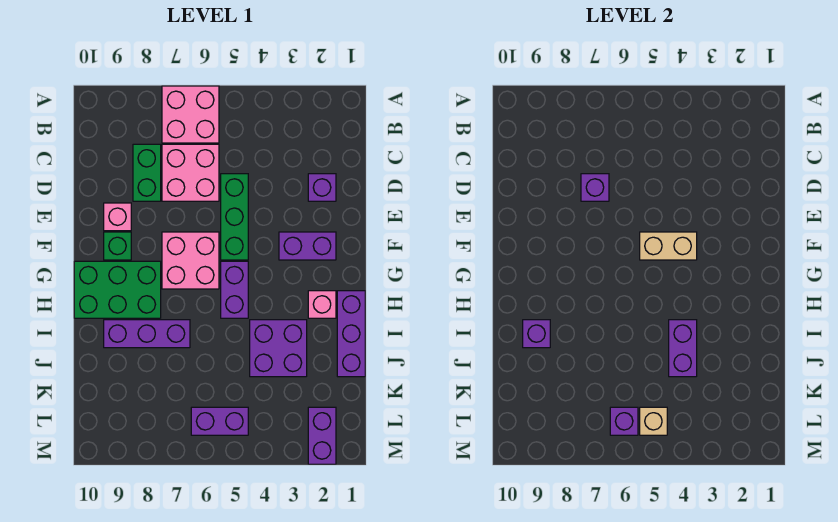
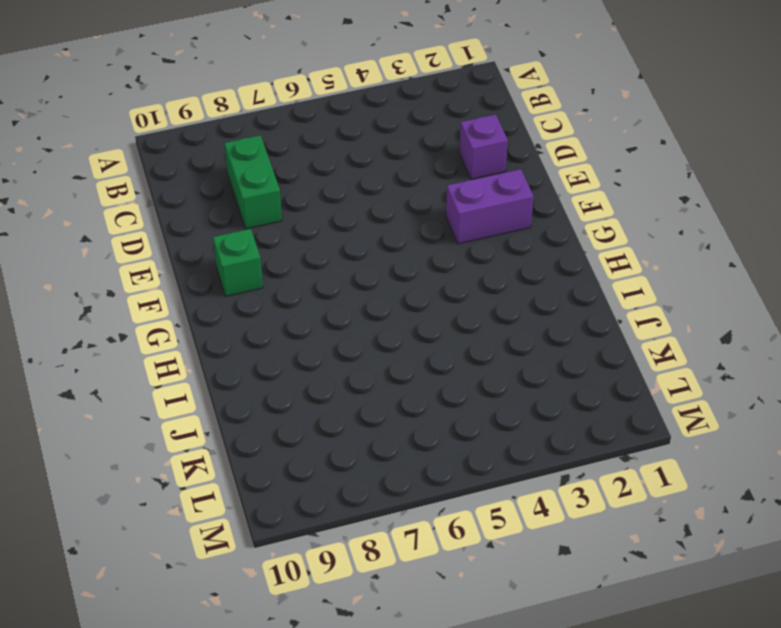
none -> pink 2x2 brick [162,86,219,143]
none -> pink 2x2 brick [162,144,219,201]
none -> green 1x3 brick [221,174,248,260]

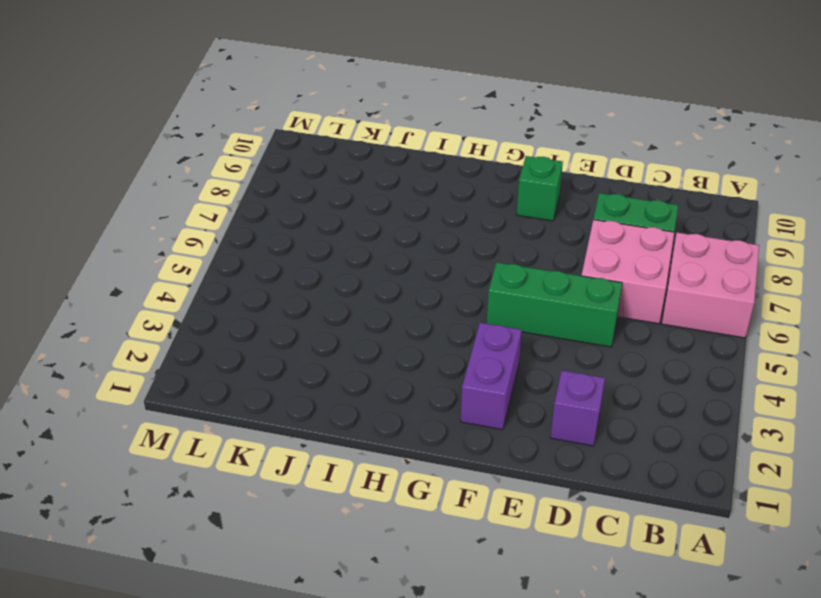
none -> pink 1x1 brick [104,203,131,231]
none -> pink 2x2 brick [162,232,219,289]
none -> purple 1x2 brick [221,261,248,318]

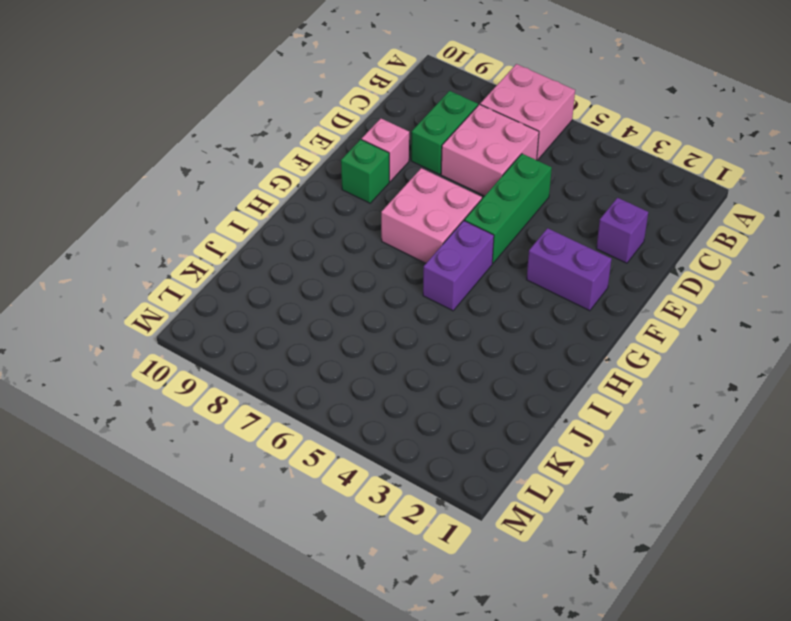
none -> green 2x3 brick [74,261,161,318]
none -> purple 1x3 brick [337,291,365,377]
none -> pink 1x1 brick [308,291,336,318]

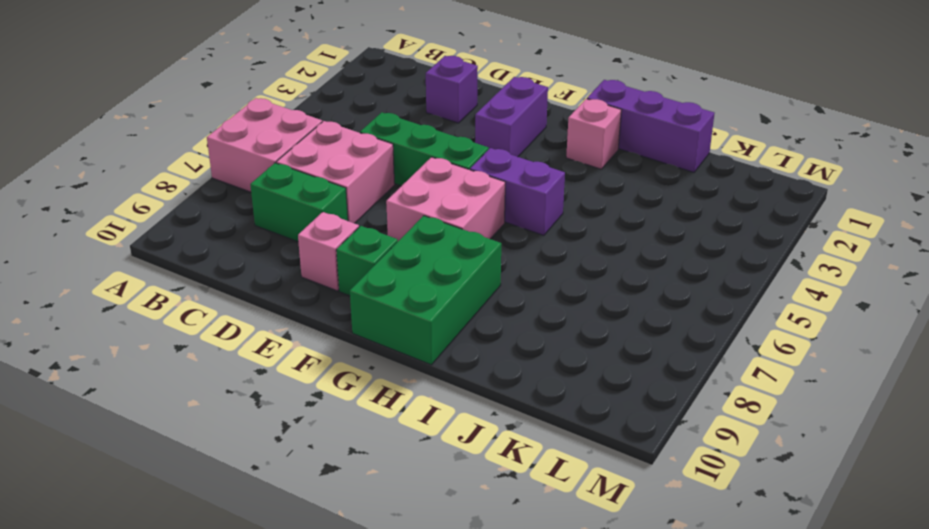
none -> purple 2x2 brick [250,320,307,377]
none -> purple 1x3 brick [104,320,190,348]
none -> purple 1x2 brick [308,407,336,464]

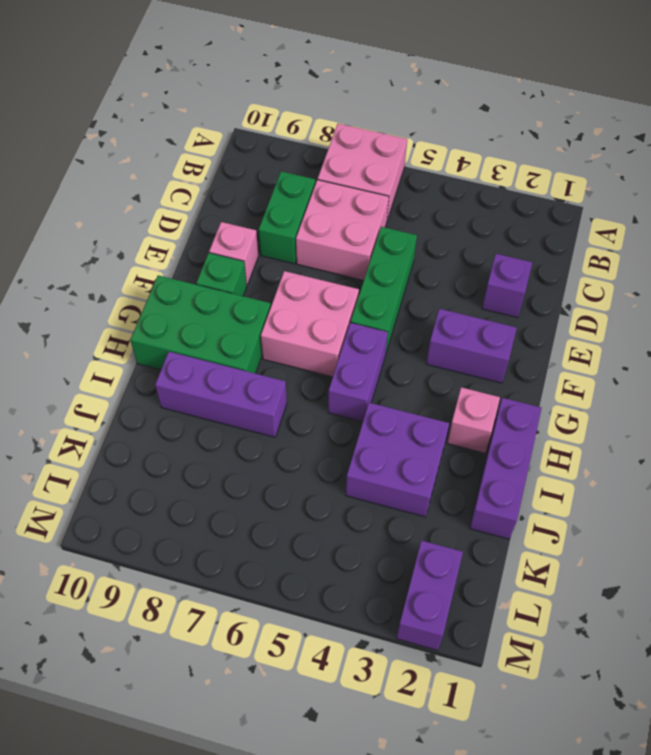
none -> purple 1x2 brick [191,407,248,435]
none -> purple 1x1 brick [581,174,609,201]
none -> tan 1x2 brick [640,232,697,260]

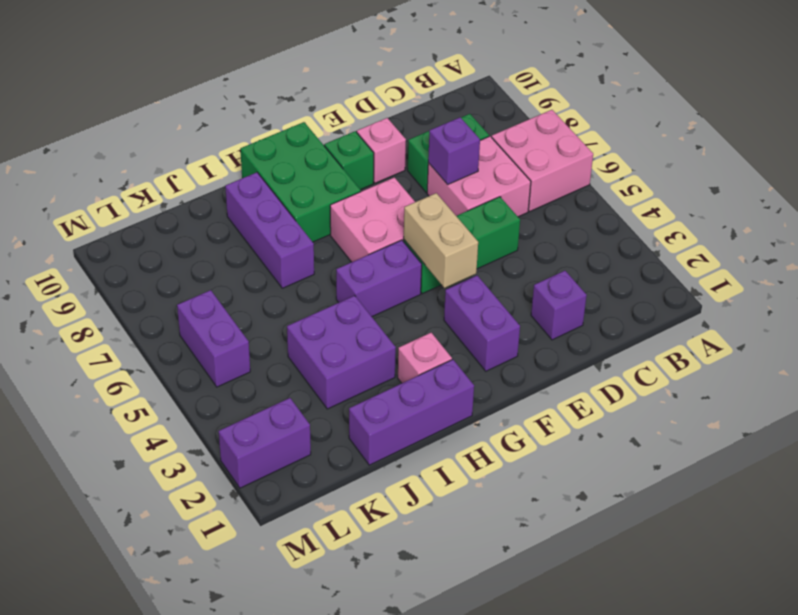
none -> purple 1x2 brick [669,320,697,377]
none -> purple 1x1 brick [523,320,550,348]
none -> tan 1x1 brick [640,407,667,435]

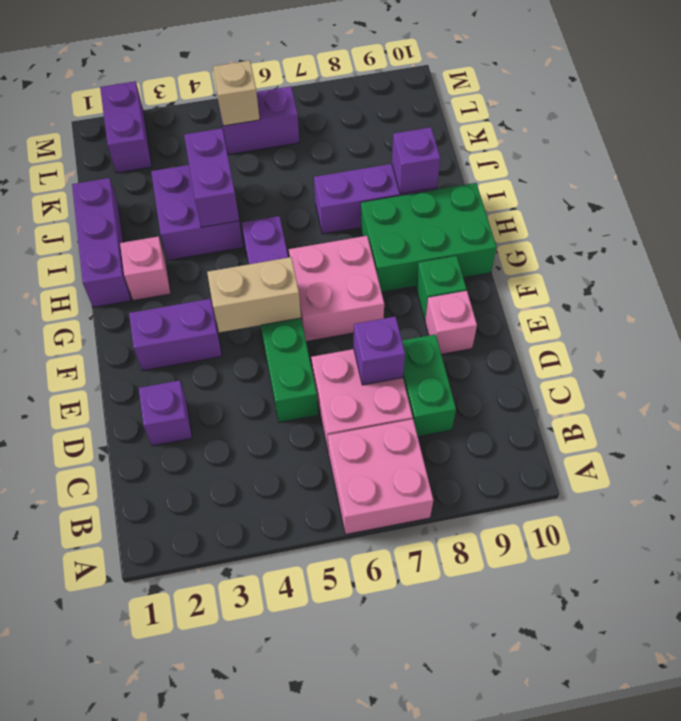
none -> purple 1x1 brick [610,407,638,435]

